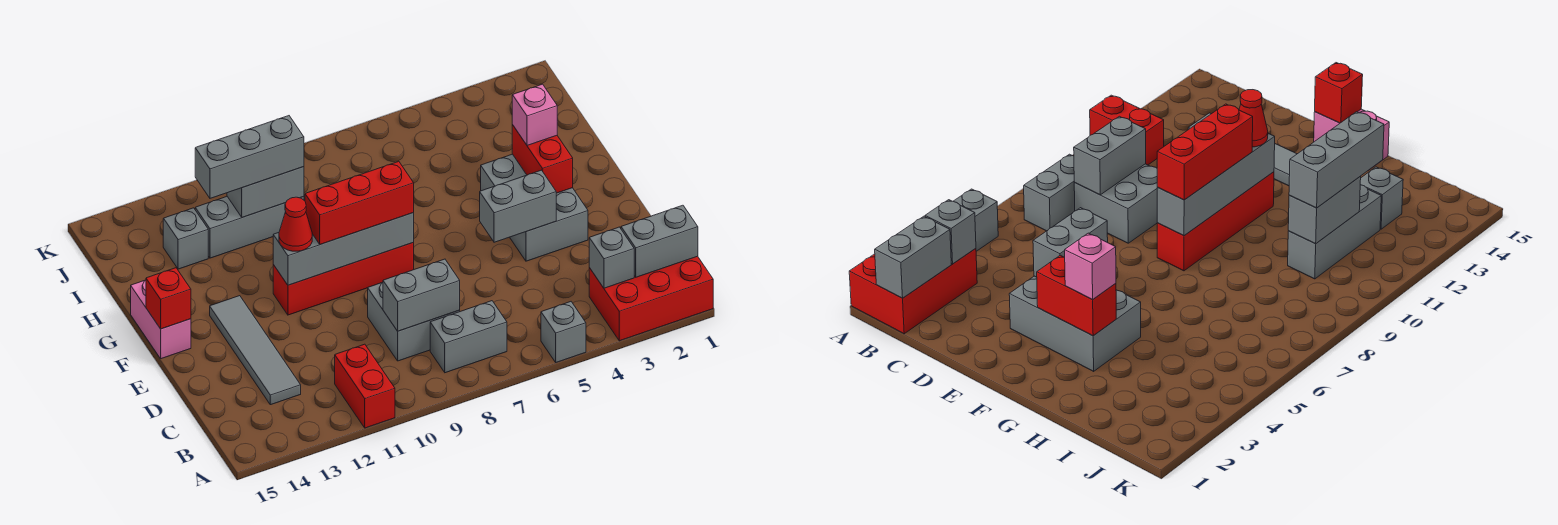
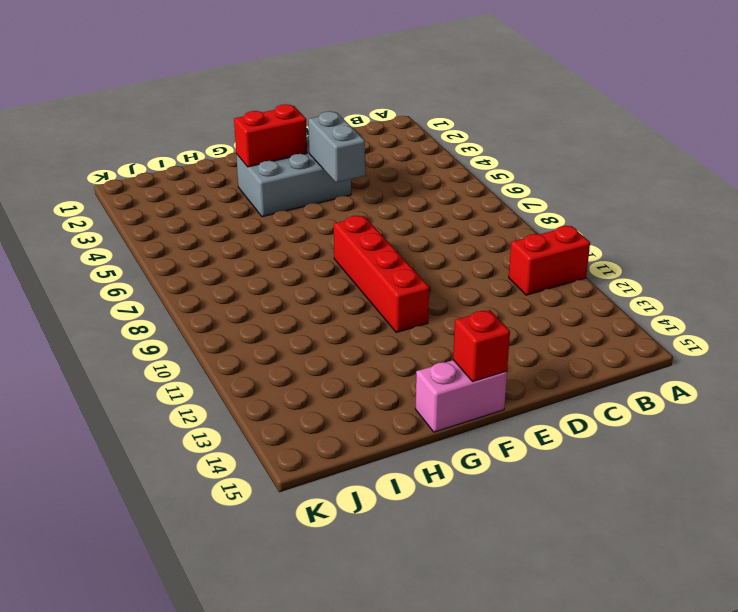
none -> red 2x3 brick [589,256,713,341]
none -> grey 1x1 brick [541,302,586,362]
none -> grey 1x2 brick [430,301,507,373]

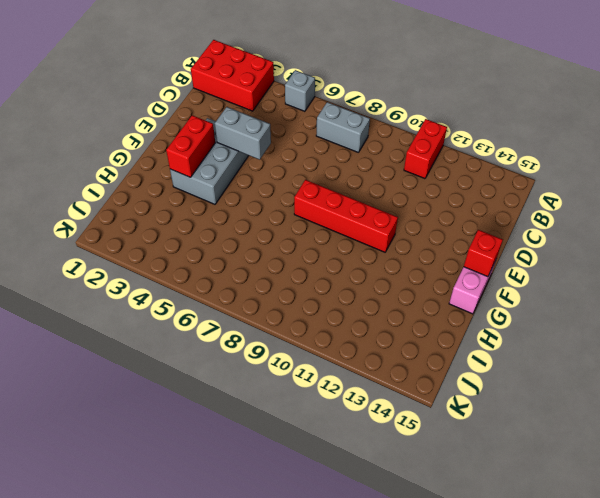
none -> grey 2x2 brick [368,282,460,361]
none -> grey 1x4 tile [210,296,301,405]
none -> grey 1x3 brick [195,197,304,258]

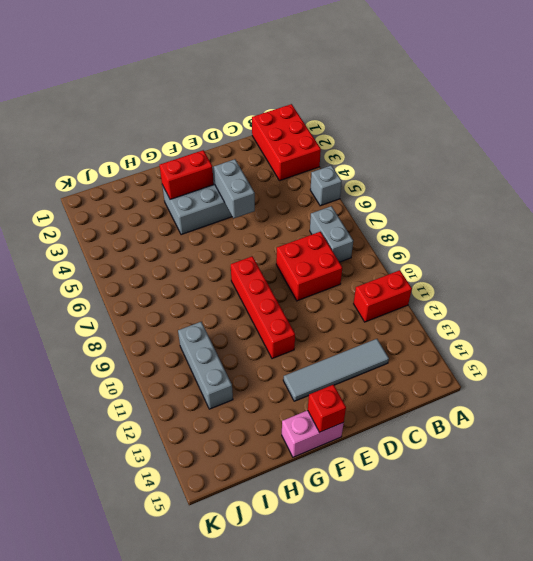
red 2x2 brick [276,232,342,301] -> grey 2x2 brick [368,282,460,361]
none -> grey 1x1 brick [163,208,208,269]
none -> grey 1x2 brick [621,205,698,277]
none -> grey 1x1 brick [589,227,634,288]

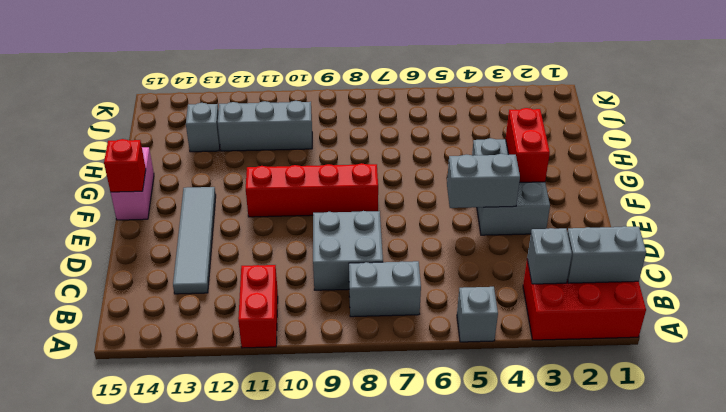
none -> grey 1x2 brick [383,259,460,331]
none -> grey 1x4 brick [273,213,414,285]
none -> grey 1x2 brick [227,167,304,217]

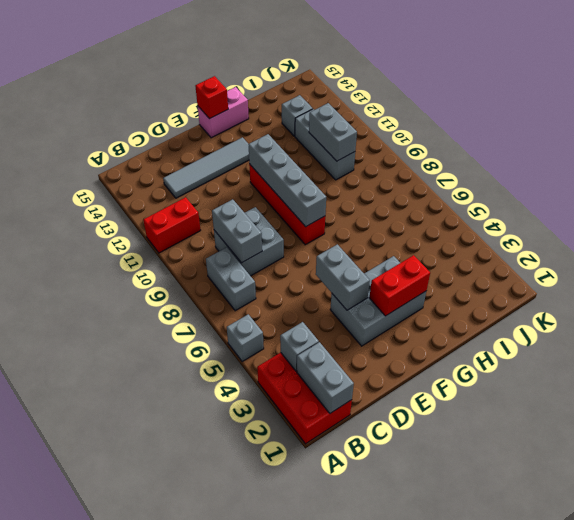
none -> red 1x3 brick [305,161,414,244]
none -> red 1x1 cone [279,197,312,251]
none -> pink 1x1 brick [512,84,557,145]

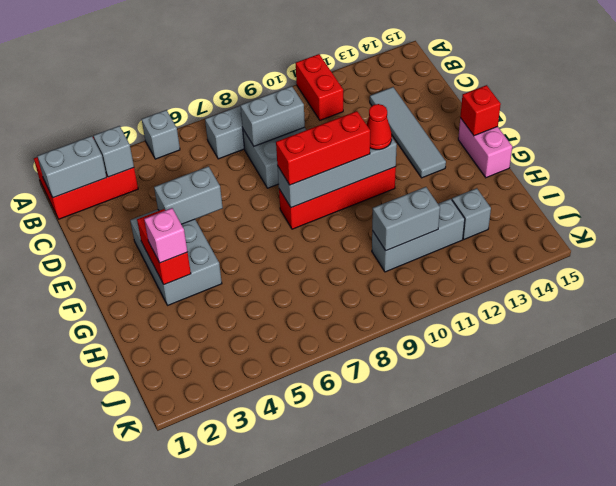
none -> grey 1x3 brick [195,116,304,198]

